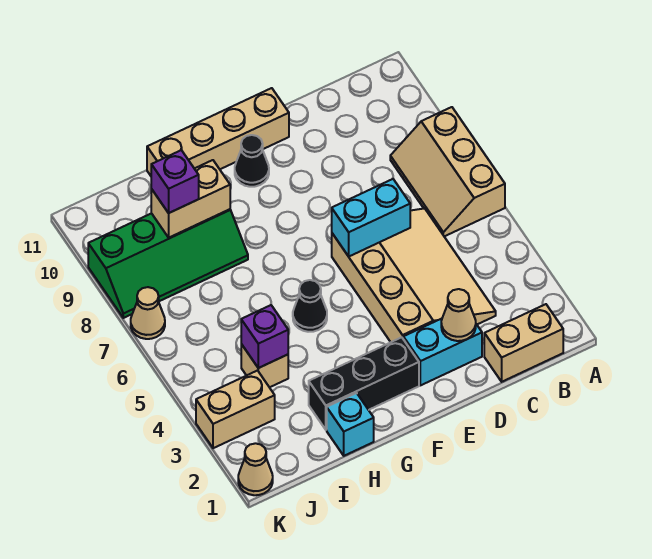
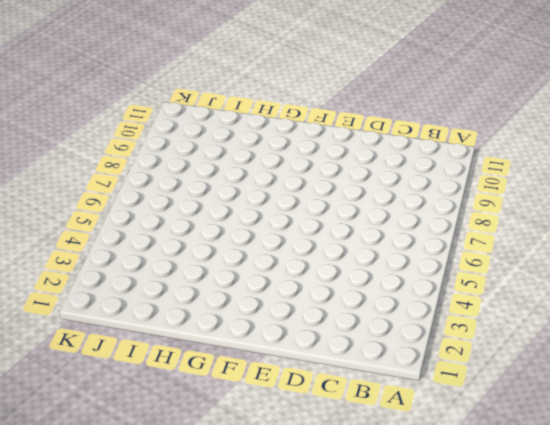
none -> tan 2x3 slope [390,107,505,236]
none -> tan 1x2 brick [484,304,563,382]
none -> tan 3x4 slope [332,208,496,342]

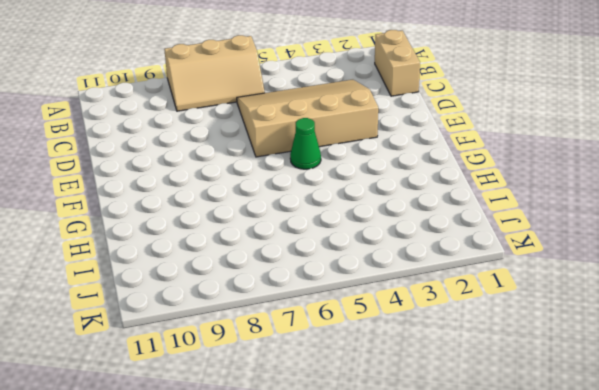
green 1x1 cone [290,118,321,169] -> none
none -> cyan 1x2 brick [403,319,482,385]
none -> tan 1x4 brick [147,88,289,176]
none -> black 1x3 brick [309,337,419,430]

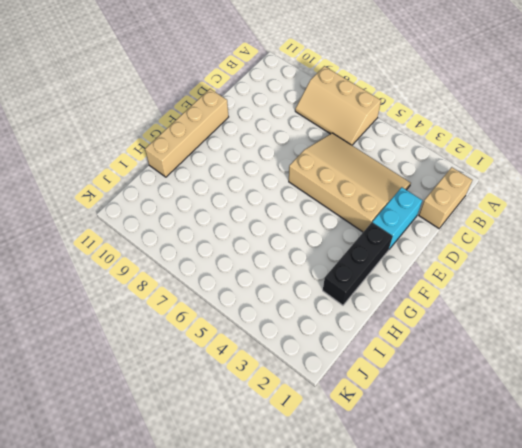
none -> black 1x1 cone [235,135,269,187]
none -> black 1x1 cone [293,280,327,332]
none -> cyan 1x1 brick [327,393,374,456]

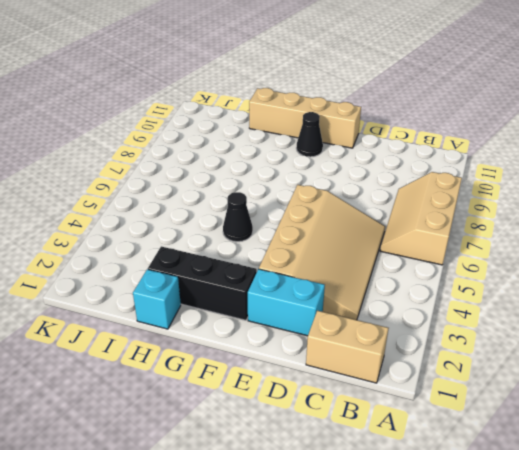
none -> green 2x4 slope [88,209,248,318]
none -> tan 1x1 brick [241,344,288,387]
none -> tan 1x2 brick [196,371,275,448]

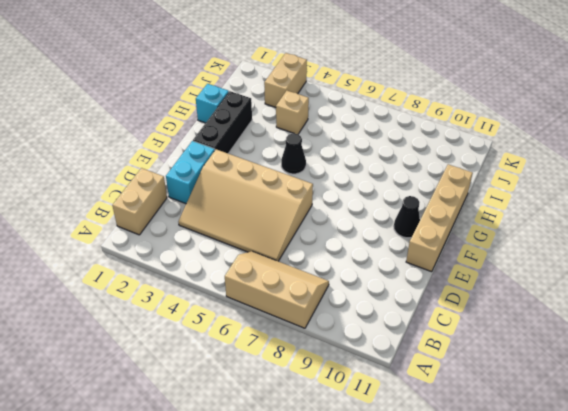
none -> green 2x4 slope [88,209,248,318]
none -> tan 1x1 cone [238,443,273,495]
none -> tan 1x1 cone [131,287,165,339]

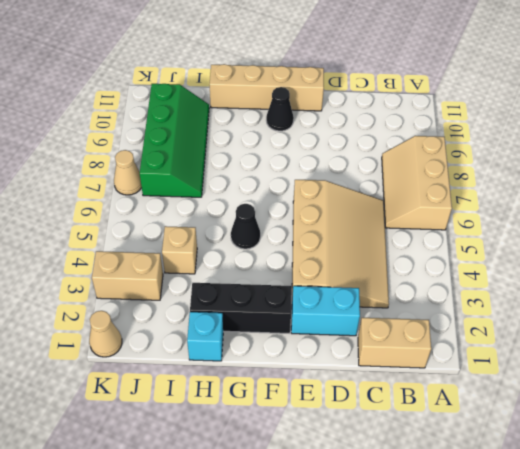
green 2x4 slope [140,84,209,197] -> green 2x4 slope turned to [88,209,248,318]
none -> tan 1x1 cone [441,289,476,341]
none -> cyan 1x2 brick [332,179,410,256]
none -> tan 1x2 brick [151,160,230,238]

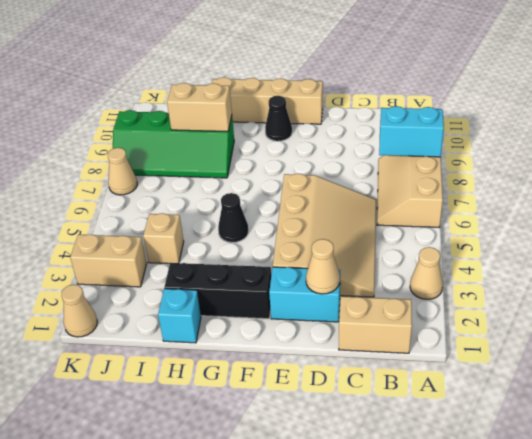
tan 1x1 cone [410,247,443,299] -> none
cyan 1x2 brick [379,106,444,157] -> cyan 1x2 brick moved to [332,179,410,256]
none -> purple 1x1 brick [241,305,288,368]
none -> purple 1x1 brick [151,150,199,213]

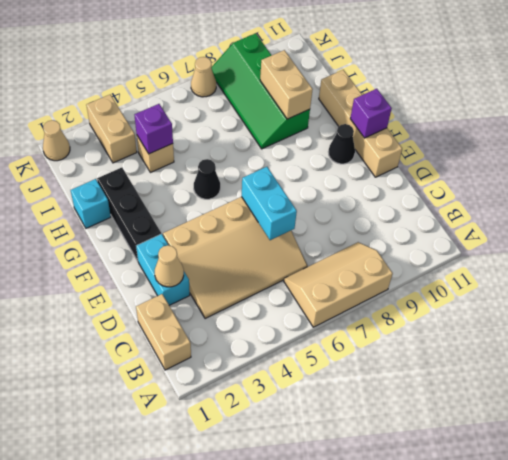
purple 1x1 brick [350,89,392,138] -> purple 1x1 brick moved to [151,150,199,213]

